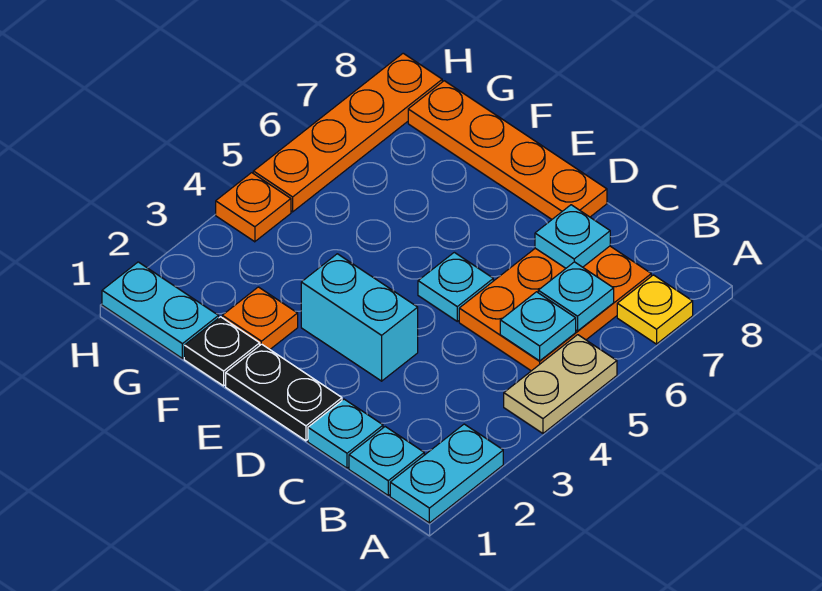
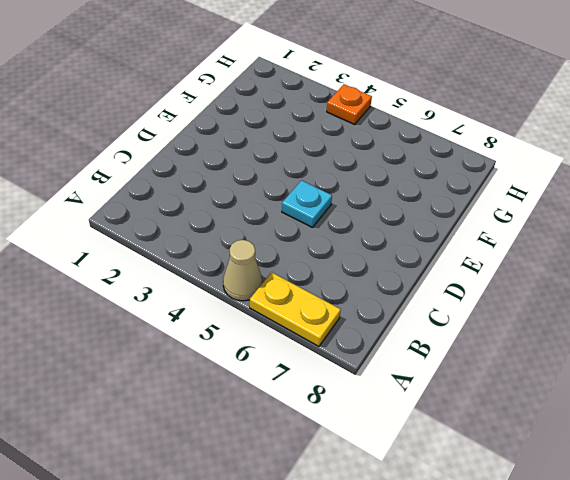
tan 1x1 cone [223,240,262,301] -> tan 1x2 plate [504,335,617,433]
yellow 1x2 plate [250,272,341,346] -> yellow 1x1 plate [617,275,693,344]
none -> cyan 1x2 plate [390,424,503,523]
none -> cyan 1x1 plate [349,427,424,495]
none -> orange 2x3 plate [459,246,651,371]

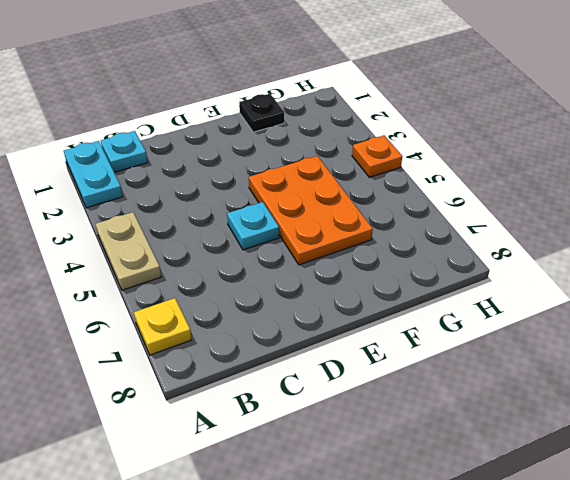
orange 2x3 plate [249,156,373,265] -> orange 2x3 plate moved to [459,246,651,371]
none -> cyan 1x1 plate [308,399,383,468]
none -> black 1x2 plate [226,344,342,441]
none -> cyan 1x2 brick [301,254,418,381]

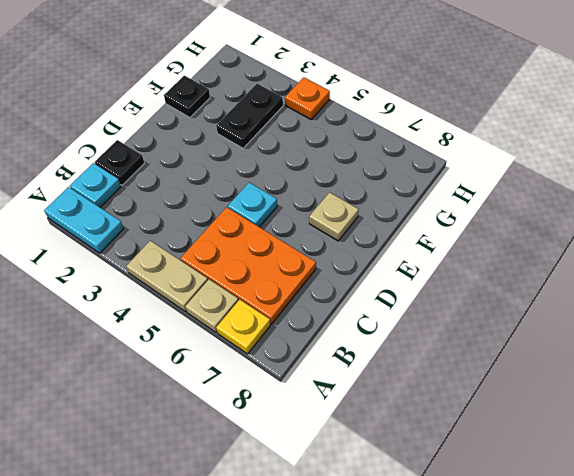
tan 1x1 plate [185,279,239,332] -> none
black 1x1 plate [95,140,144,185] -> cyan 1x1 plate [308,399,383,468]
tan 1x1 plate [309,192,359,241] -> none
black 1x2 plate [216,84,283,148] -> black 1x2 plate moved to [226,344,342,441]
none -> cyan 1x2 brick [301,254,418,381]
none -> orange 1x4 plate [408,81,607,219]
none -> orange 1x1 plate [222,287,298,349]

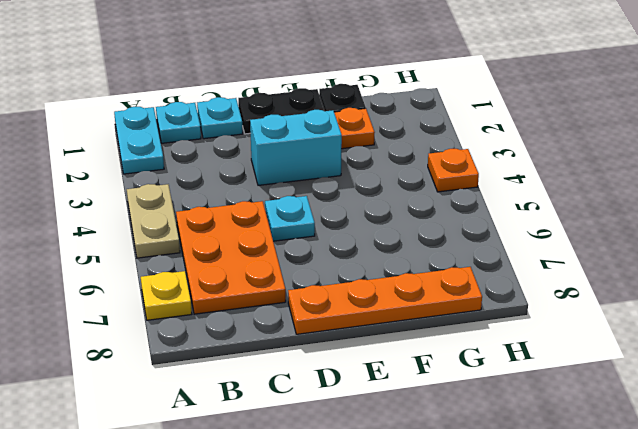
none -> cyan 1x2 plate [102,262,219,358]
none -> orange 1x4 plate [253,53,442,212]
none -> cyan 1x1 plate [500,292,576,361]

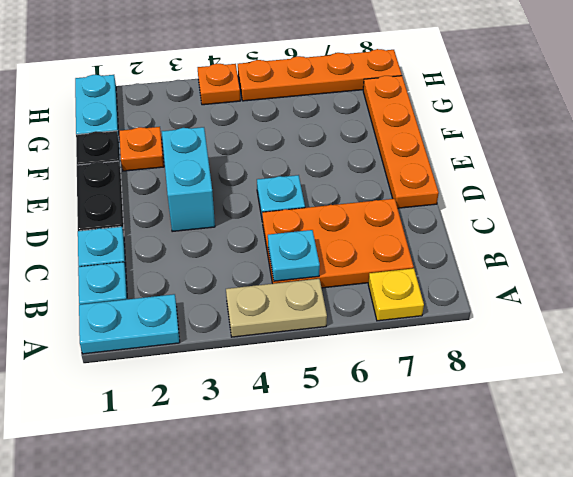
none -> cyan 1x1 plate [538,262,614,331]
none -> cyan 1x1 plate [535,205,610,268]

